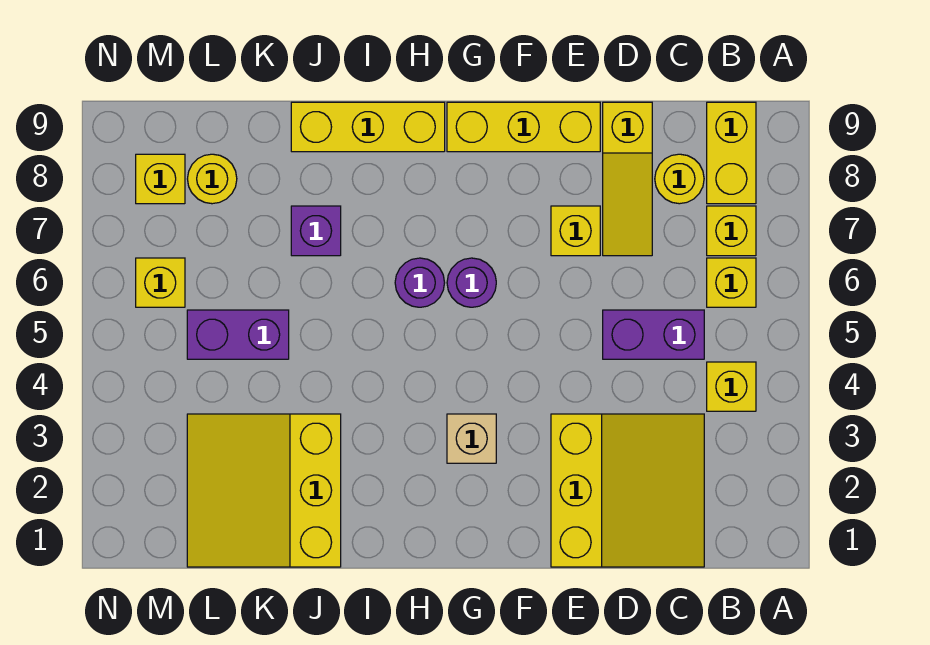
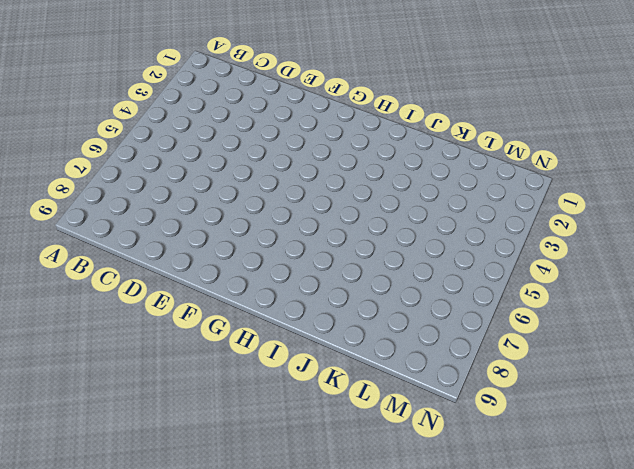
none -> yellow 1x1 brick [707,362,756,411]
none -> yellow 1x1 brick [707,258,756,307]
none -> yellow 1x1 brick [707,206,756,256]

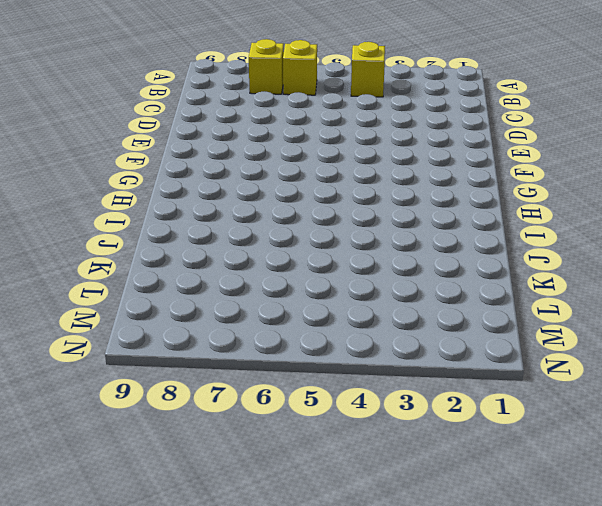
none -> yellow 1x2 brick [707,102,756,204]
none -> yellow 3x3 slope [551,414,704,567]
none -> purple 1x2 brick [603,310,704,359]

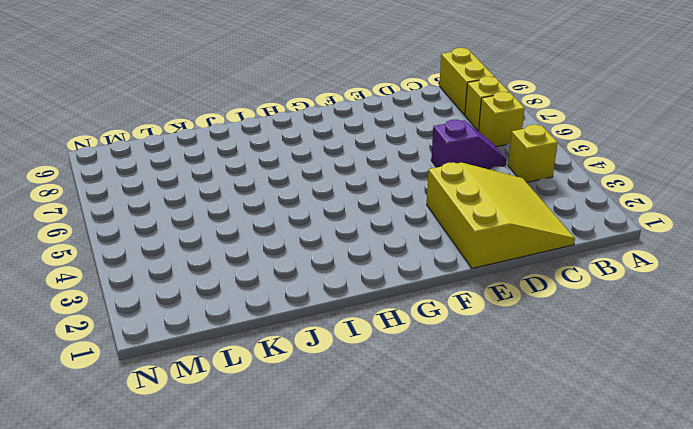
purple 1x2 slope [431,120,506,169] -> purple 1x2 brick [603,310,704,359]
none -> yellow 1x1 round brick [655,154,704,204]
none -> yellow 1x3 slope [603,102,652,256]
none -> yellow 1x1 brick [551,206,600,256]

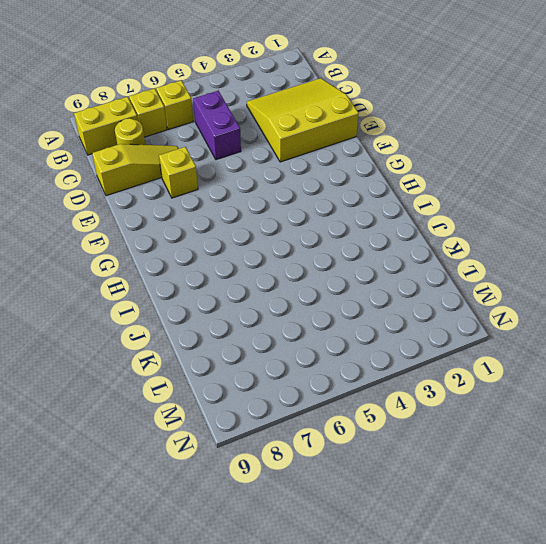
none -> yellow 1x1 brick [707,362,756,411]
none -> yellow 1x3 brick [447,102,600,152]
none -> tan 1x1 brick [447,414,496,463]

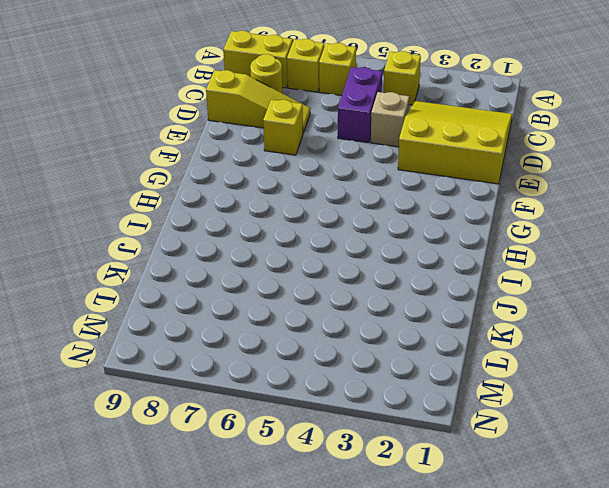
tan 1x1 brick [371,92,409,147] -> tan 1x1 brick moved to [447,414,496,463]
none -> yellow 1x3 brick [447,102,600,152]
none -> purple 1x1 round brick [447,258,496,307]
none -> purple 1x1 round brick [395,258,445,307]

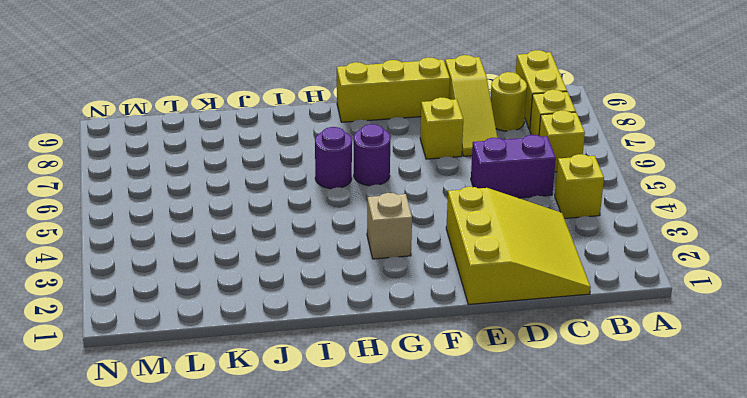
none -> yellow 1x3 brick [291,102,445,152]
none -> yellow 3x3 slope [187,414,341,567]
none -> purple 1x1 brick [291,206,341,256]

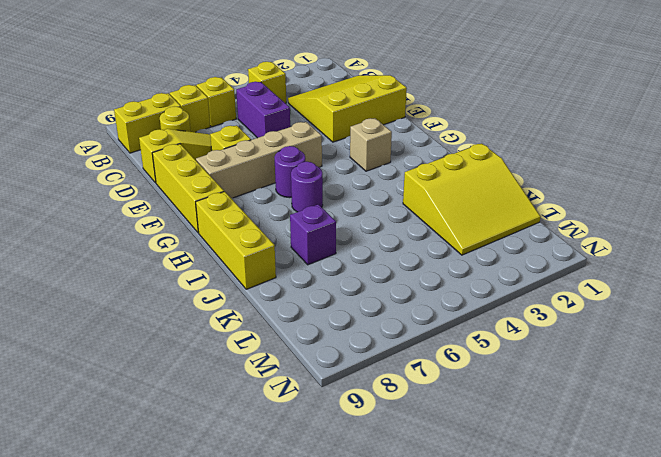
tan 1x4 brick [196,122,322,198] -> none
none -> purple 1x2 brick [187,310,289,359]
none -> yellow 1x1 round brick [188,154,237,204]
none -> yellow 1x1 brick [136,258,185,307]

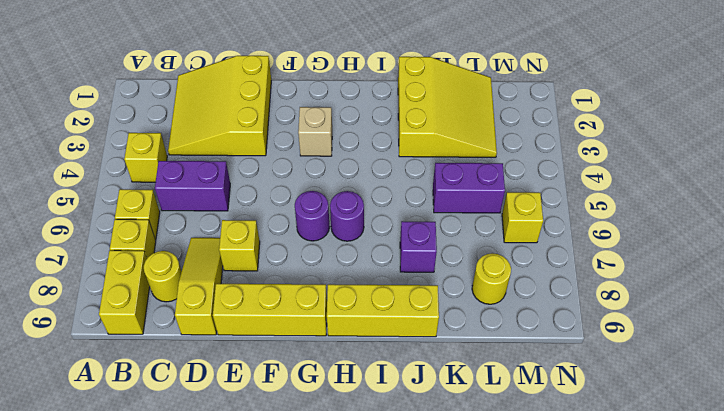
none -> yellow 1x1 brick [136,154,185,204]

